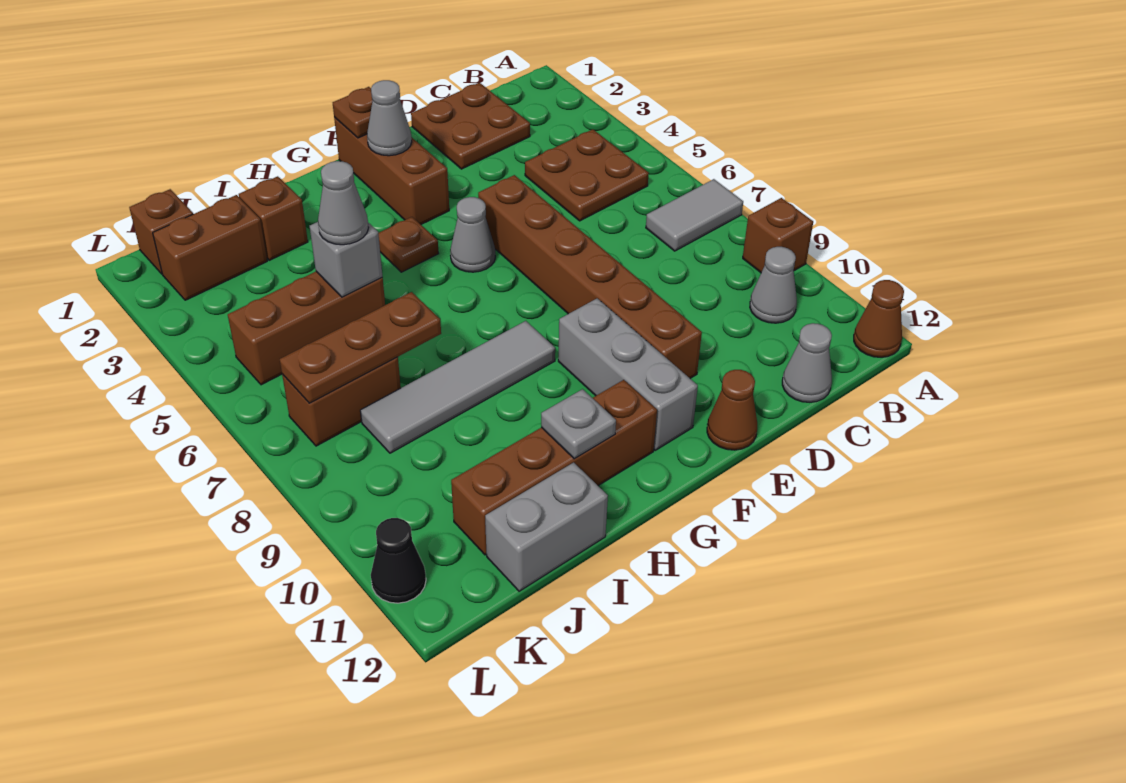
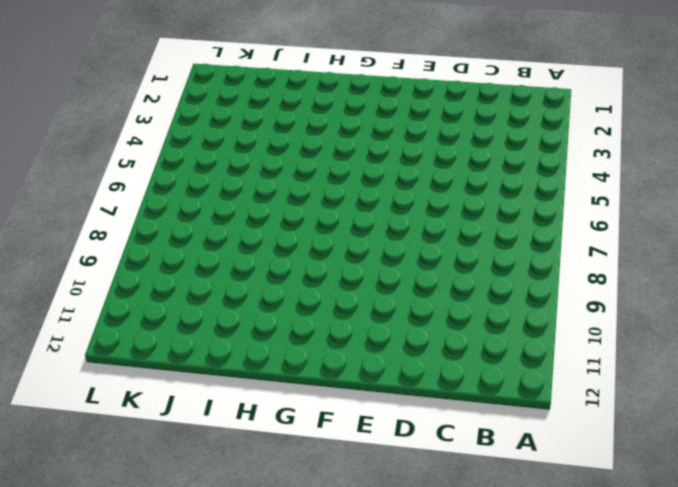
none -> grey 1x2 tile [646,179,743,251]
none -> brown 1x1 brick [743,198,813,273]
none -> brown 1x1 cone [854,280,904,357]

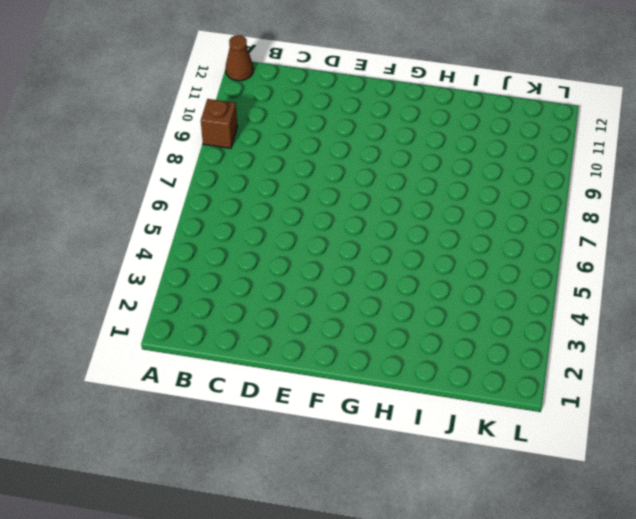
none -> grey 1x2 tile [646,179,743,251]
none -> brown 2x2 plate [525,129,649,221]
none -> grey 1x1 cone [750,247,797,323]

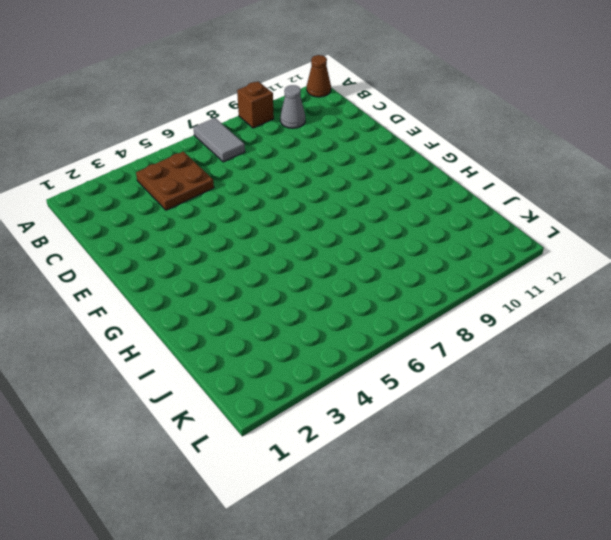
none -> brown 2x2 plate [411,83,530,169]
none -> grey 1x1 cone [782,323,832,402]
none -> brown 1x6 brick [478,175,702,378]

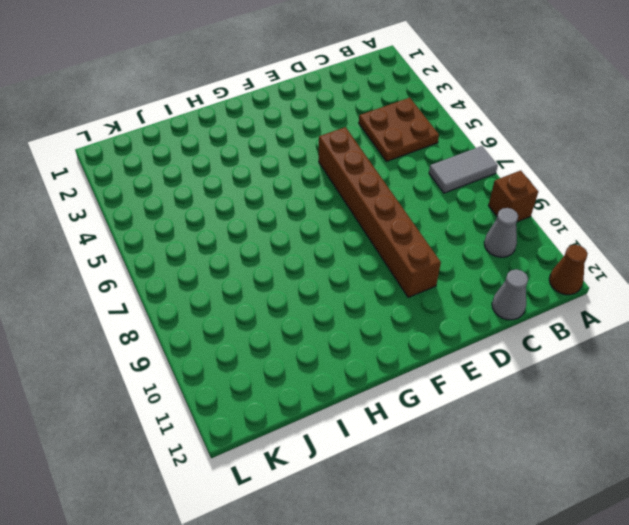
none -> brown 2x2 plate [411,83,530,169]
none -> brown 1x1 cone [707,370,757,450]
none -> brown 1x3 brick [334,117,449,224]

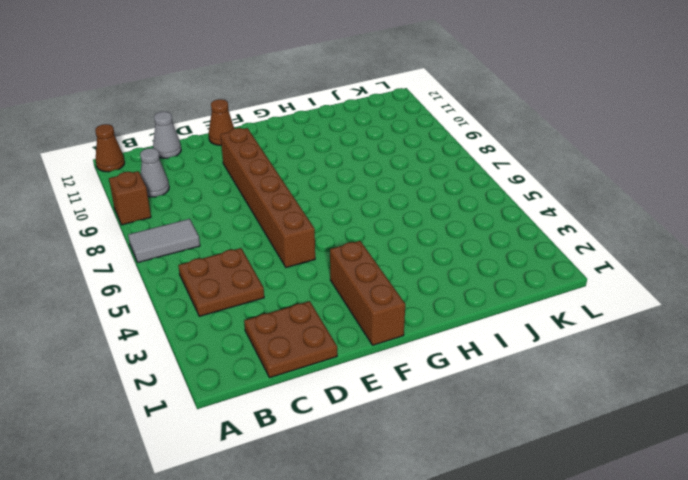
none -> grey 1x1 cone [450,197,495,272]
none -> grey 1x3 brick [558,298,698,450]
none -> brown 1x1 plate [378,217,439,272]

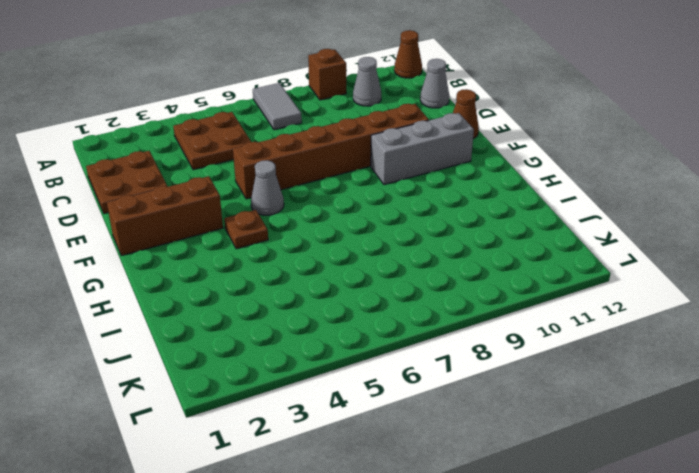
none -> grey 1x4 tile [360,321,555,453]
none -> brown 1x4 brick [451,380,657,555]
none -> brown 1x1 brick [239,176,308,260]

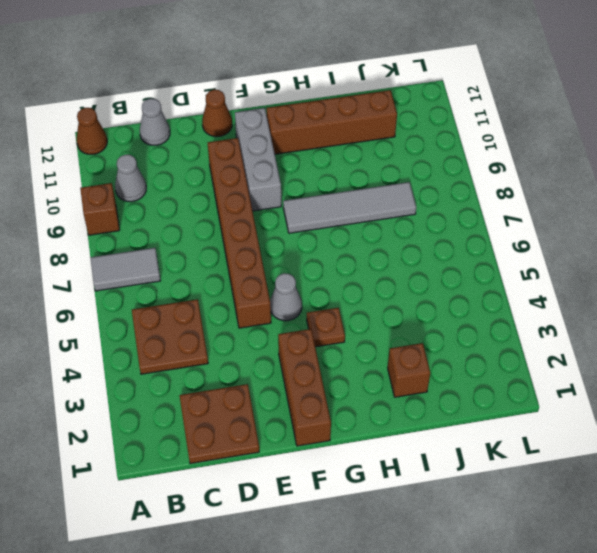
none -> brown 1x3 brick [228,272,385,385]
none -> grey 1x2 brick [485,462,608,591]
none -> brown 1x2 brick [153,195,267,300]

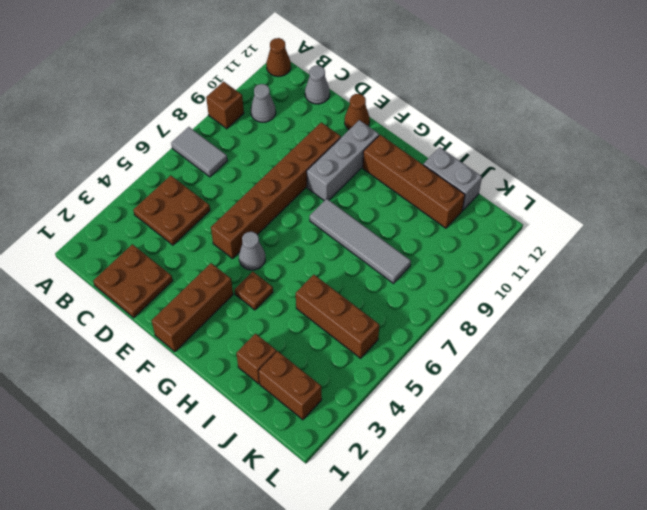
none -> brown 1x2 brick [282,357,401,446]
none -> brown 1x1 brick [129,189,193,274]
none -> black 1x1 cone [371,518,426,603]

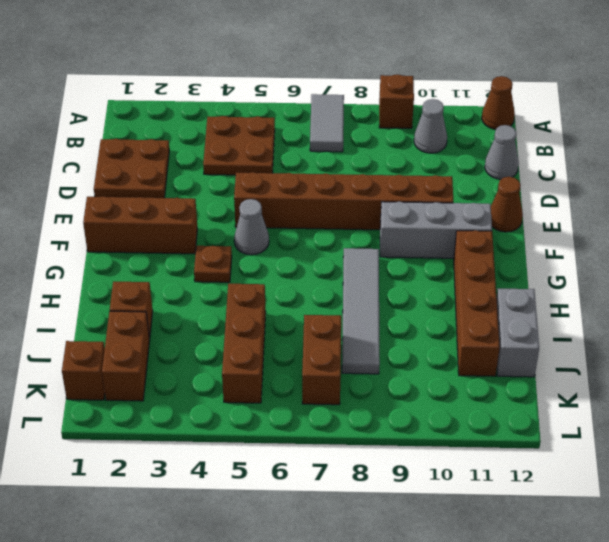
none -> black 1x1 cone [371,518,426,603]
none -> brown 1x1 plate [333,87,373,138]
none -> grey 1x1 cone [367,80,412,156]

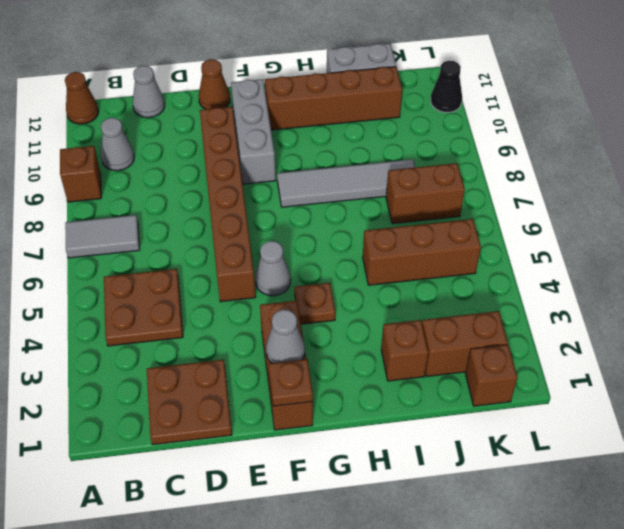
none -> grey 1x1 plate [541,389,616,459]
none -> grey 1x1 brick [310,222,383,297]
none -> brown 1x3 plate [280,292,441,403]

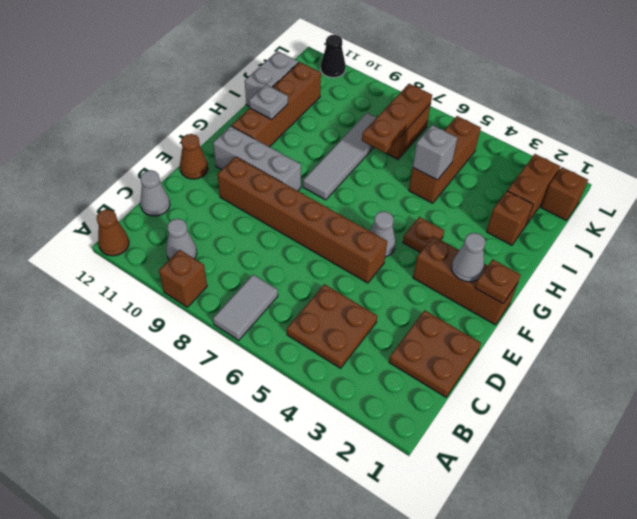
none -> grey 1x1 cone [318,161,369,245]

